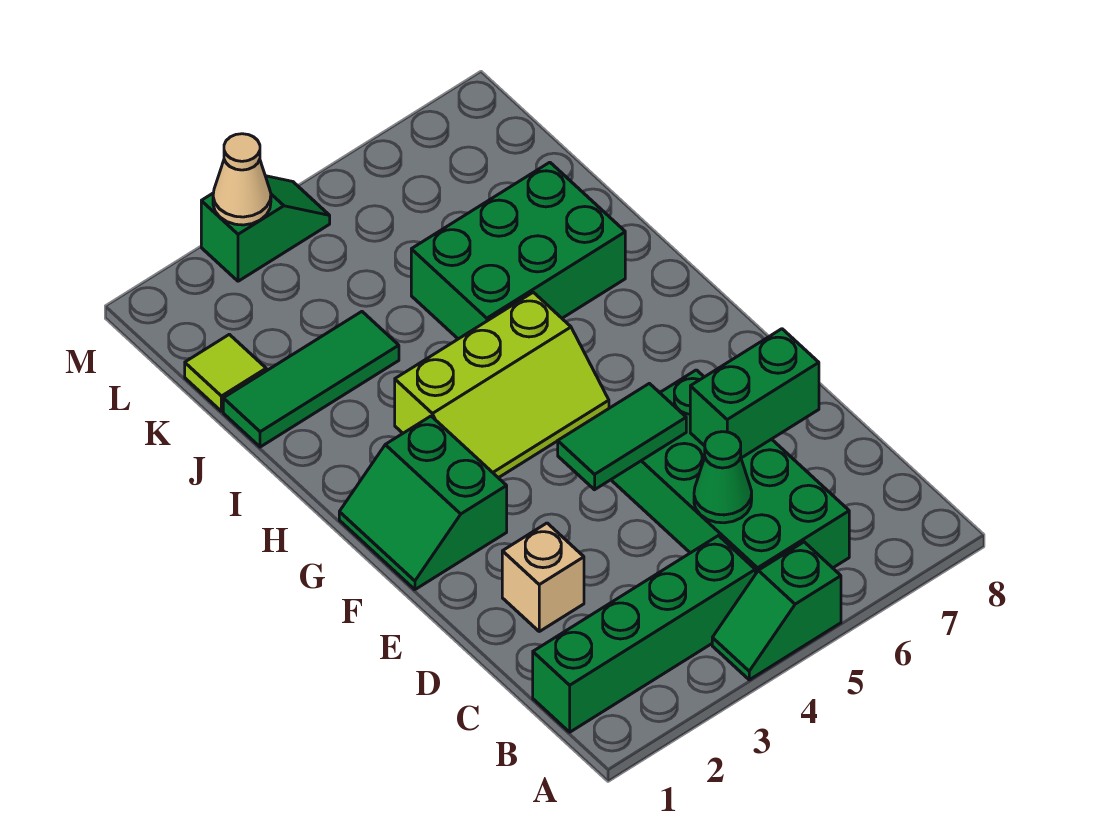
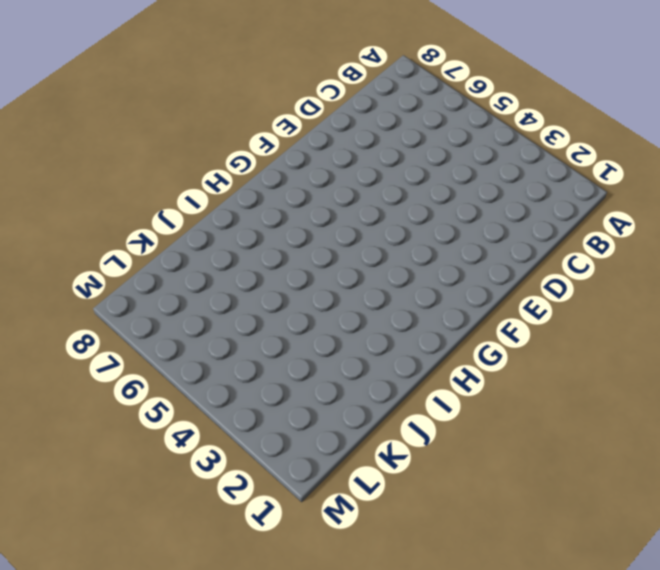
none -> green 1x2 slope [712,542,841,680]
none -> green 1x4 brick [533,536,755,732]
none -> green 2x4 brick [611,370,849,574]

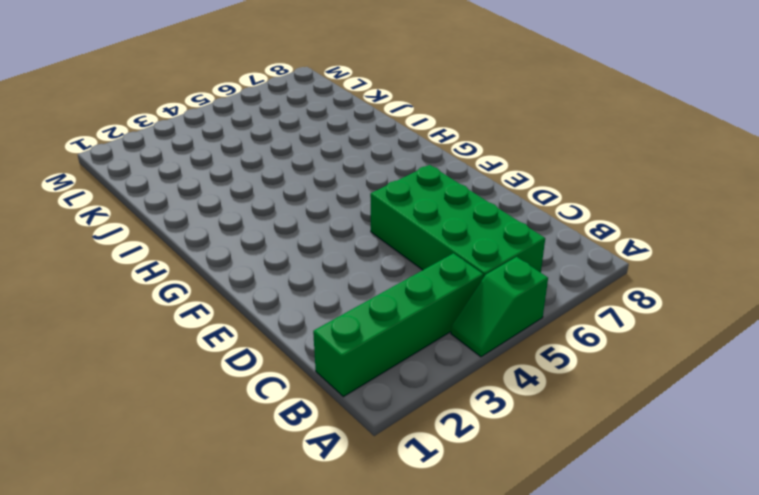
none -> tan 1x1 brick [502,523,584,631]
none -> green 2x2 slope [339,416,507,590]
none -> lime 2x3 slope [395,292,609,478]

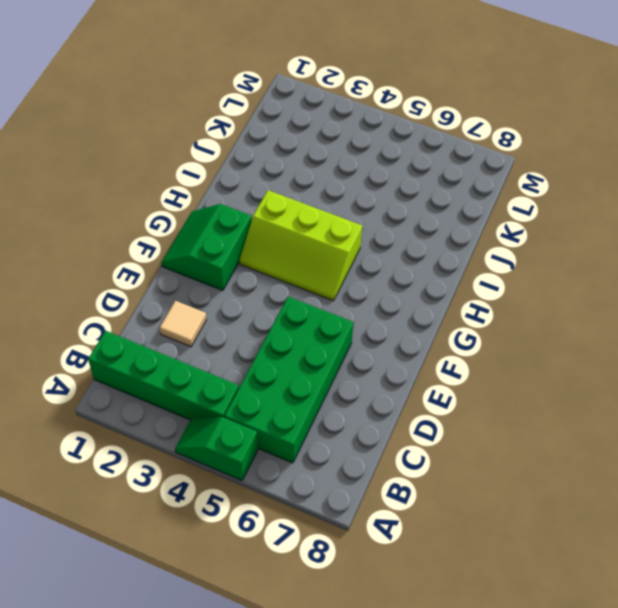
tan 1x1 tile [160,301,207,347] -> tan 1x1 brick [502,523,584,631]
none -> green 2x3 brick [411,162,625,339]
none -> green 1x3 tile [223,312,399,447]
none -> lime 1x1 tile [185,334,266,411]

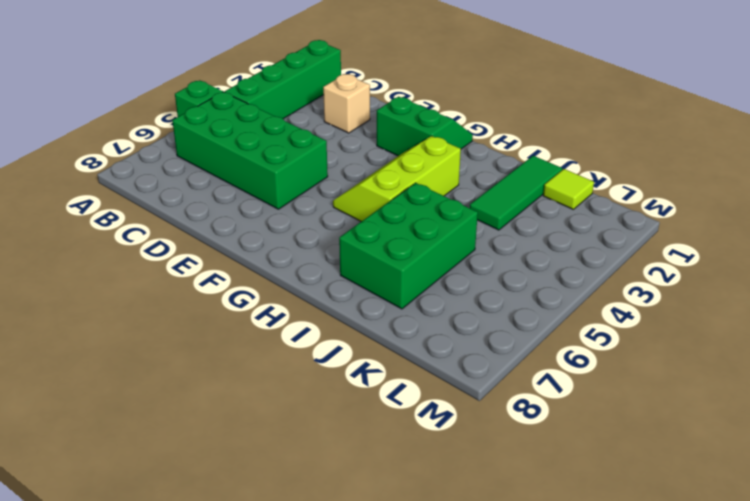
none -> green 1x2 slope [201,176,330,281]
none -> green 1x1 cone [694,432,752,523]
none -> green 1x2 brick [690,329,819,458]

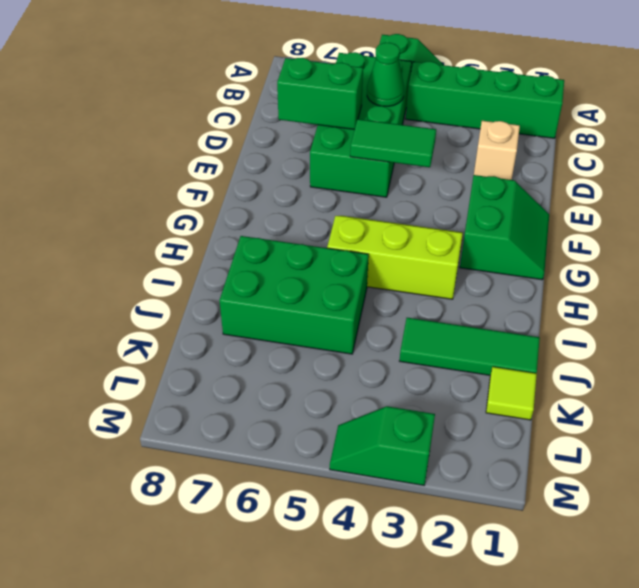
none -> tan 1x1 cone [213,134,271,225]

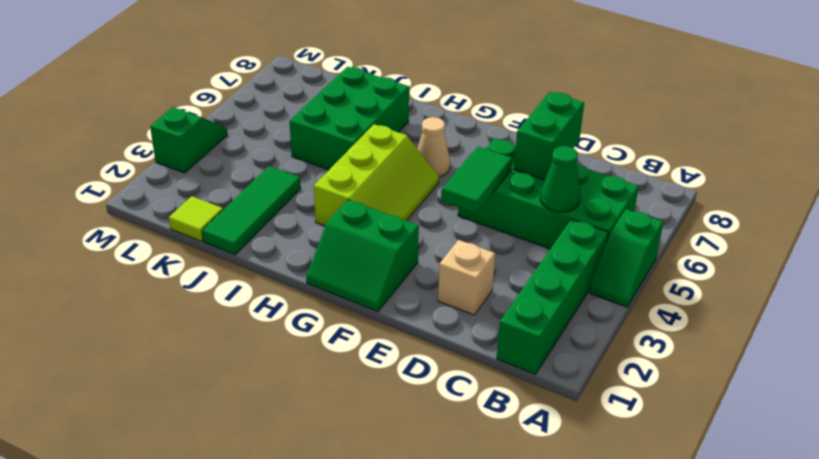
tan 1x1 cone [417,117,450,177] -> tan 1x1 cone moved to [213,134,271,225]

